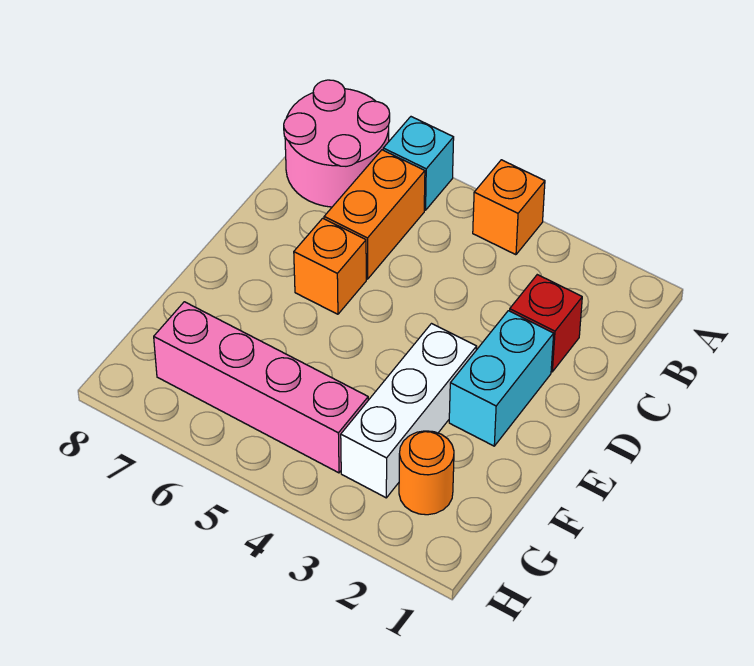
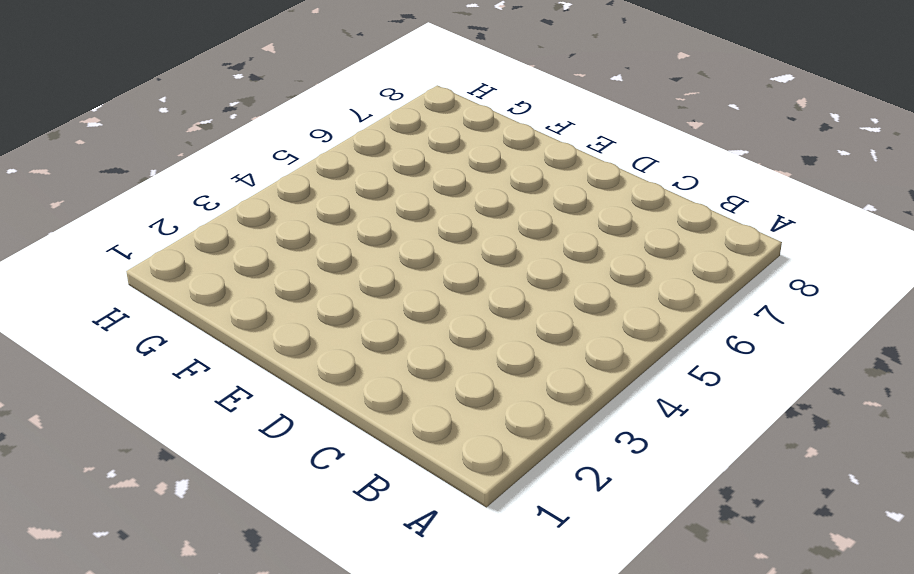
none -> orange 1x1 brick [473,160,545,255]
none -> cyan 1x1 brick [383,117,454,210]

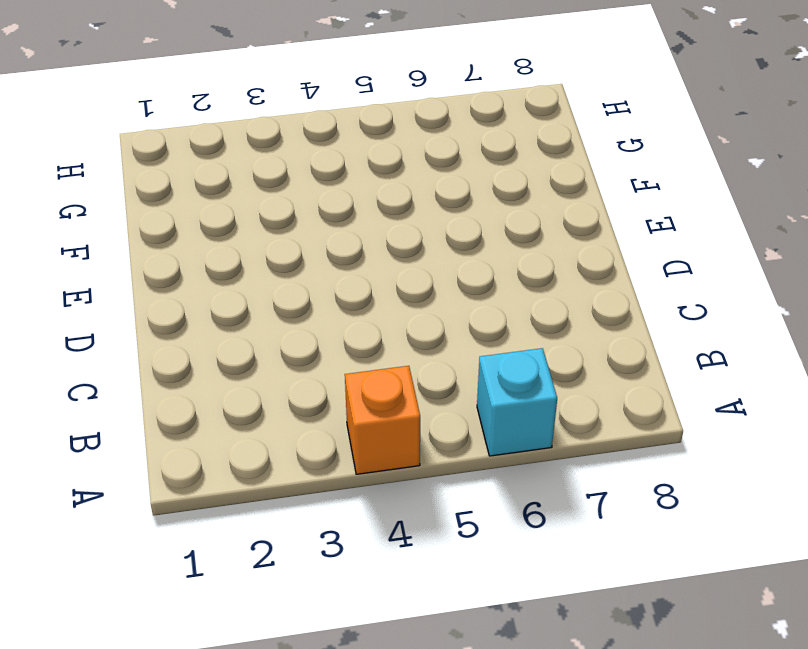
none -> pink 2x2 round brick [284,80,390,207]
none -> orange 1x2 brick [324,150,425,279]

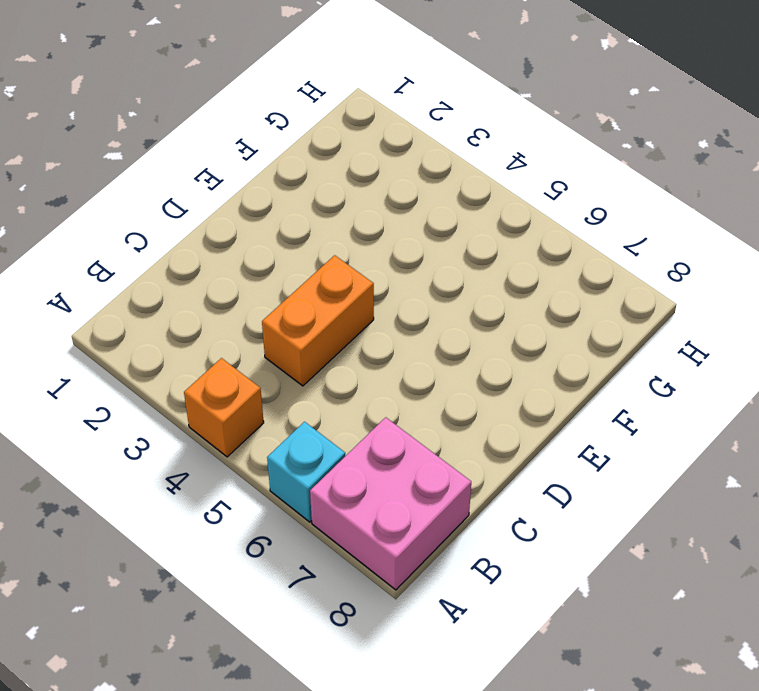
pink 2x2 brick [310,417,471,590] -> pink 2x2 round brick [284,80,390,207]
orange 1x2 brick [262,255,374,386] -> orange 1x2 brick moved to [324,150,425,279]
none -> red 1x1 brick [510,275,582,372]
none -> cyan 1x2 brick [449,311,554,446]

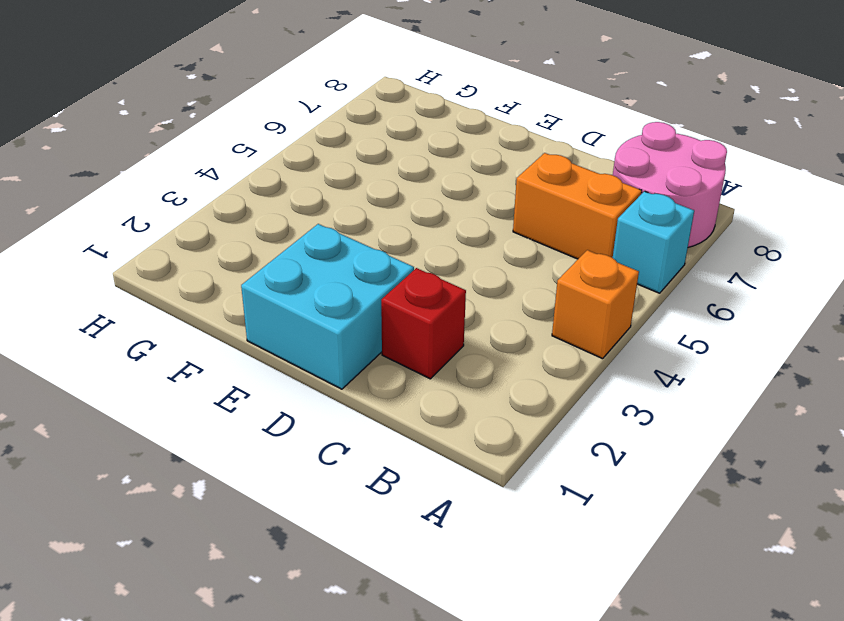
cyan 2x2 brick [241,224,414,389] -> cyan 1x2 brick [449,311,554,446]
none -> orange 1x1 brick [294,218,366,314]
none -> white 1x3 brick [341,324,477,498]

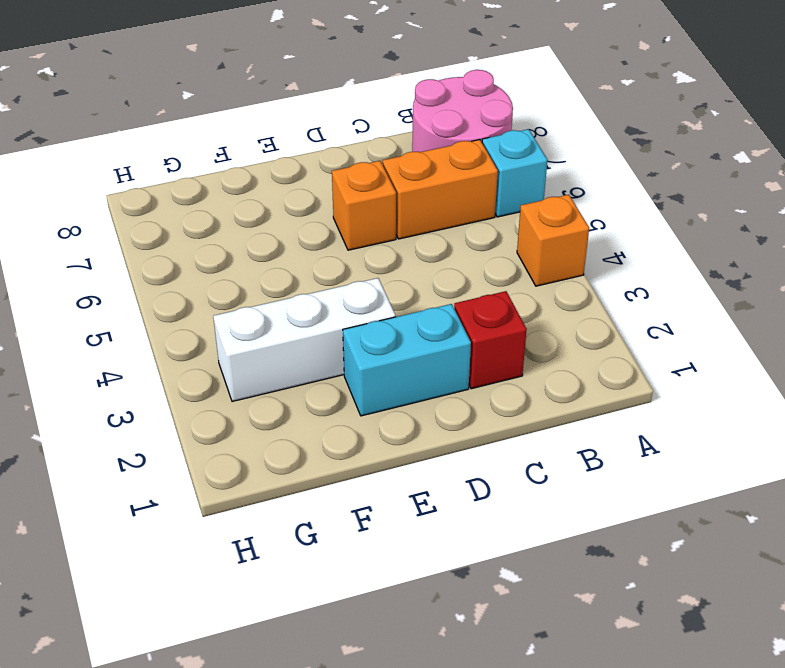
none -> orange 1x1 round brick [399,431,454,515]
none -> pink 1x4 brick [154,302,368,473]

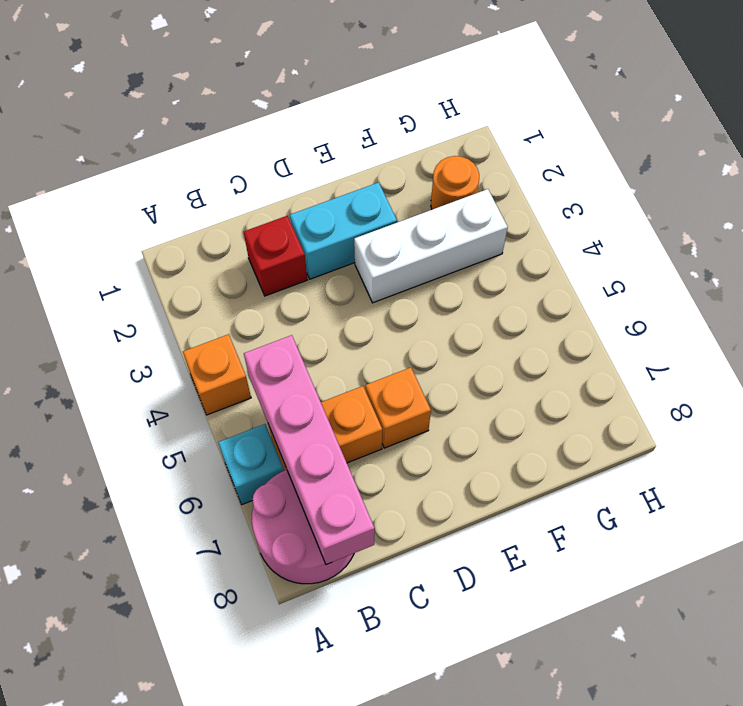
pink 1x4 brick [244,335,375,564] -> pink 1x4 brick moved to [154,302,368,473]

